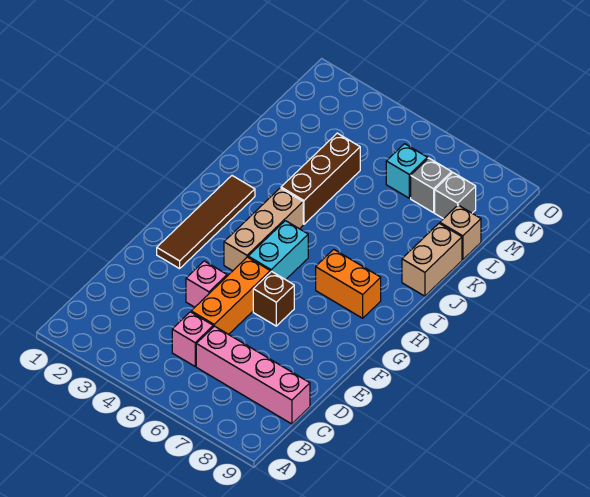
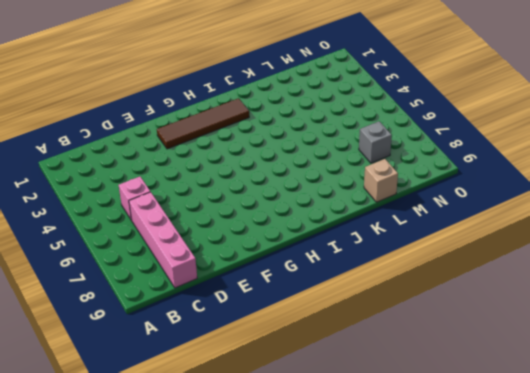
none -> orange 1x3 brick [191,257,270,334]
none -> pink 1x1 brick [186,261,227,307]
none -> brown 1x1 brick [253,271,294,326]

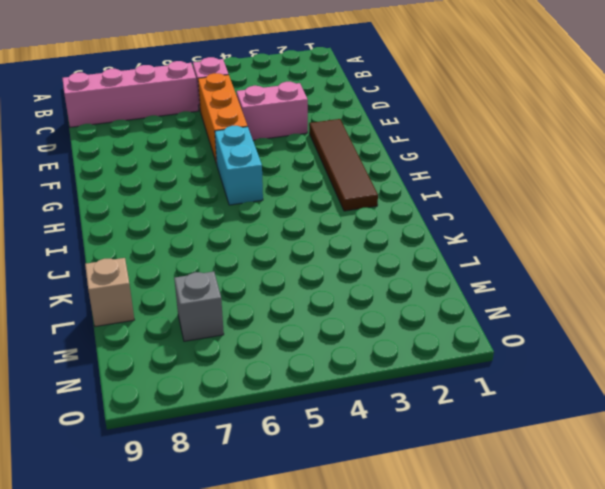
pink 1x2 brick [236,82,308,140] -> pink 1x1 brick [186,261,227,307]
none -> brown 1x1 brick [253,271,294,326]
none -> tan 1x3 brick [224,188,303,271]
none -> orange 1x2 brick [316,249,381,318]

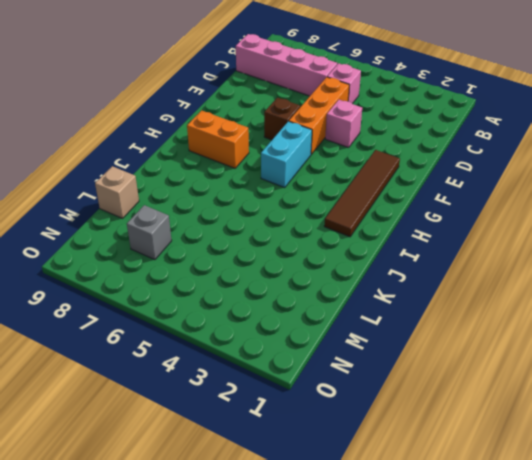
none -> tan 1x3 brick [224,188,303,271]
none -> brown 1x3 brick [281,133,360,224]
none -> tan 1x2 brick [402,223,462,296]

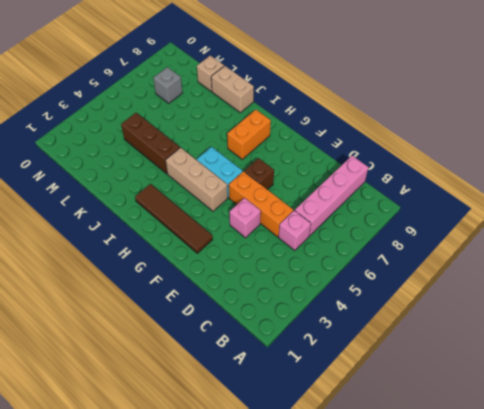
none -> cyan 1x1 brick [386,144,428,198]
none -> grey 1x1 brick [435,173,476,219]

